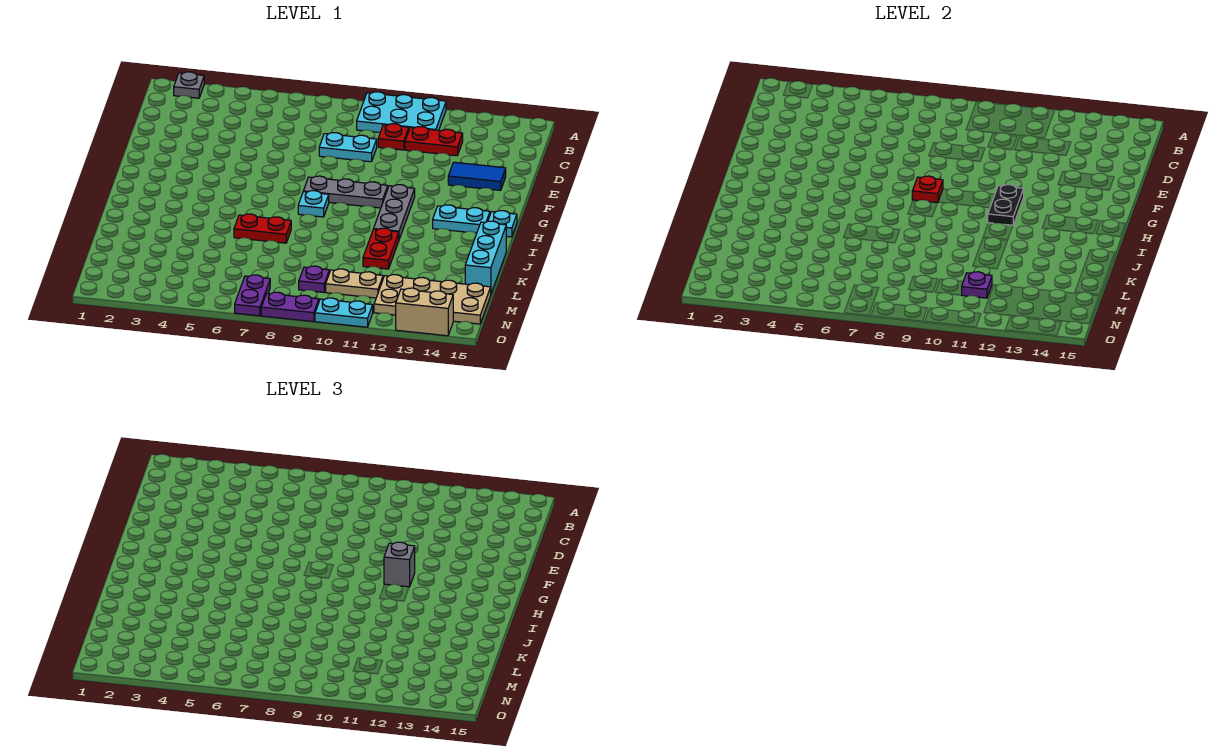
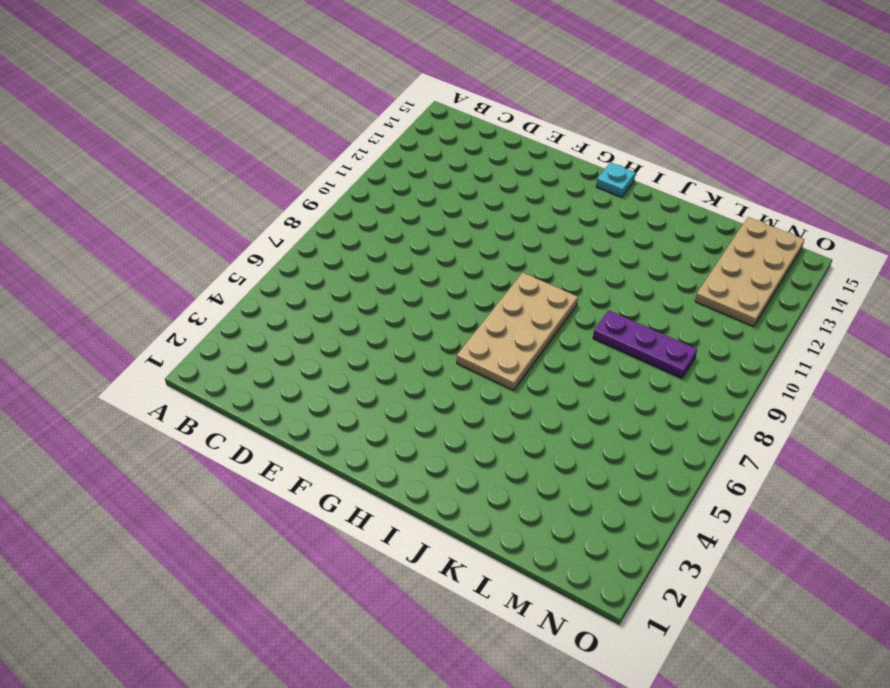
tan 2x4 plate [457,273,578,390] -> cyan 1x1 plate [298,191,329,217]
purple 1x3 plate [593,310,697,378] -> purple 1x1 plate [299,266,329,292]
none -> grey 1x1 plate [174,72,204,98]
none -> cyan 2x3 plate [357,92,446,132]
none -> red 1x1 plate [378,124,409,150]

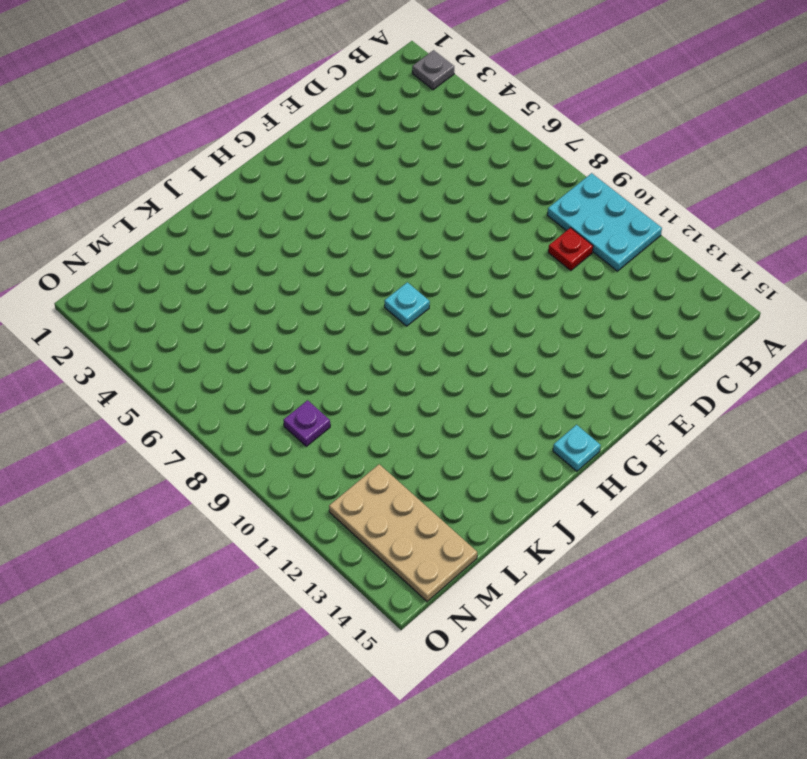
none -> red 1x2 plate [405,127,463,156]
none -> cyan 1x2 plate [319,133,377,162]
none -> blue 1x2 tile [448,162,506,190]

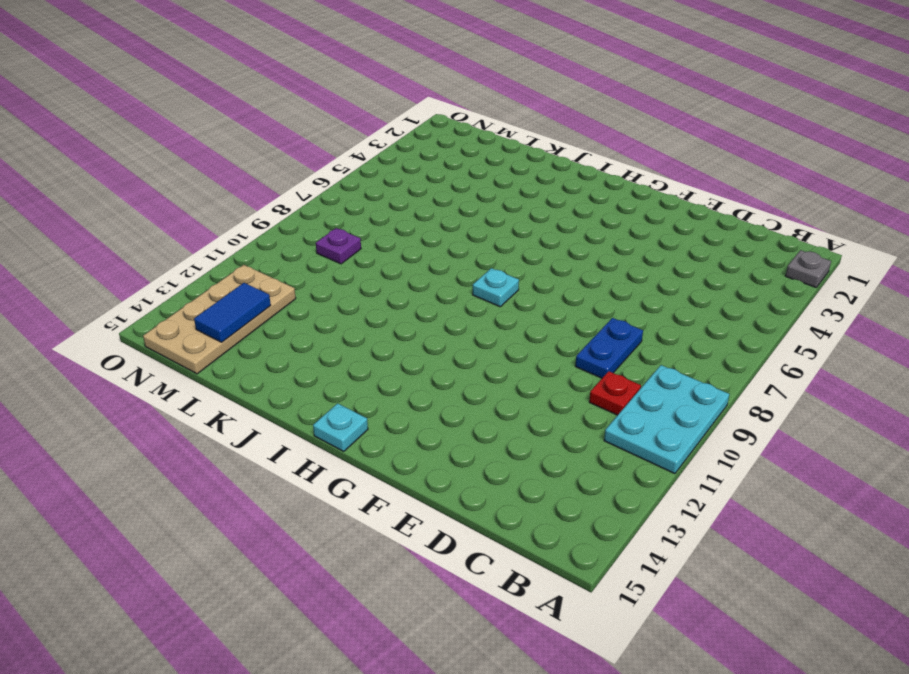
blue 1x2 plate [575,318,643,378] -> cyan 1x2 plate [319,133,377,162]
blue 1x2 tile [194,283,271,342] -> blue 1x2 tile moved to [448,162,506,190]
none -> red 1x2 plate [405,127,463,156]
none -> grey 1x3 plate [303,176,388,208]
none -> grey 1x3 plate [374,185,415,239]

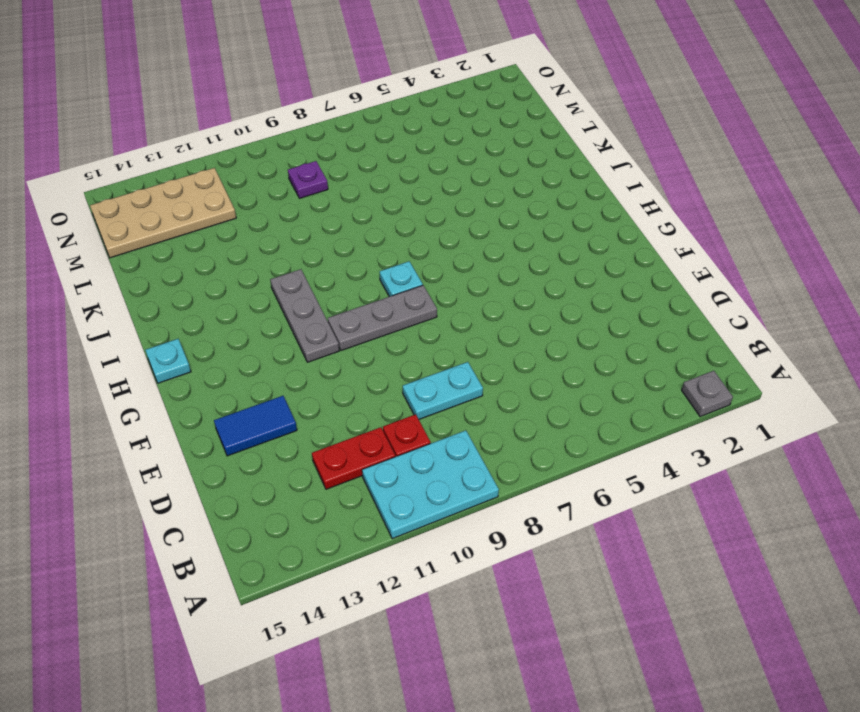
none -> cyan 1x2 plate [433,205,490,233]
none -> red 1x2 plate [234,214,291,243]
none -> red 1x2 plate [363,228,399,269]

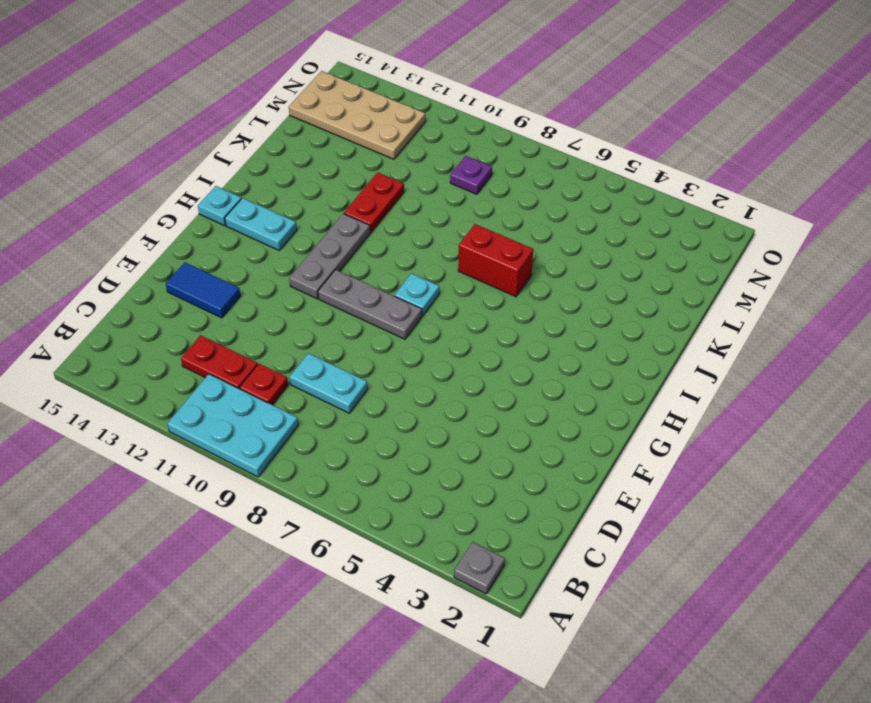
red 1x2 brick [458,224,533,297] -> red 1x2 plate [234,214,291,243]
none -> cyan 1x3 brick [465,221,506,293]
none -> tan 1x2 plate [326,269,383,298]
none -> purple 1x2 plate [235,275,270,316]

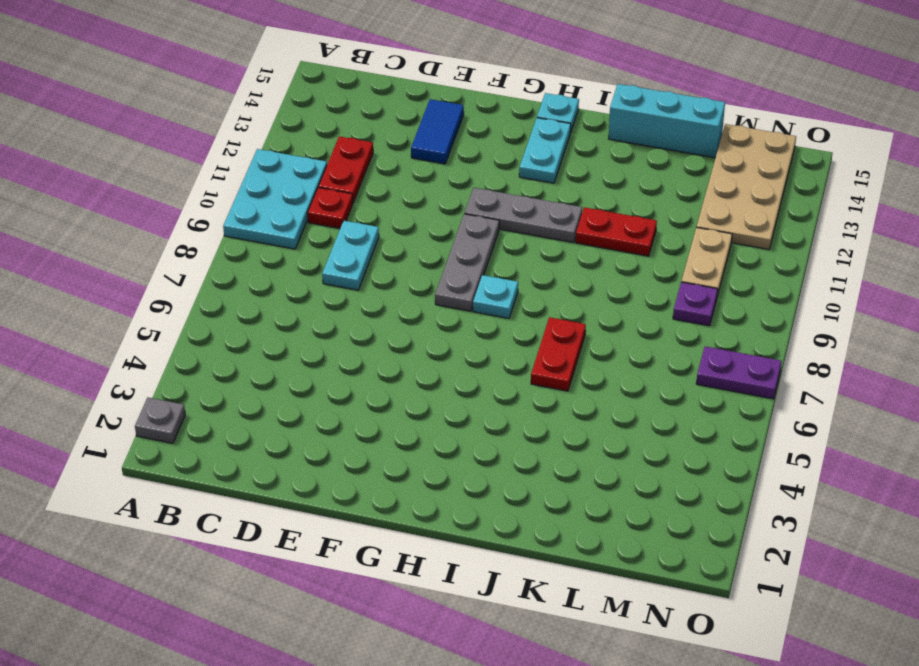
none -> purple 1x2 plate [261,292,319,322]
none -> cyan 1x2 plate [315,298,373,327]
none -> tan 1x2 brick [396,288,453,336]

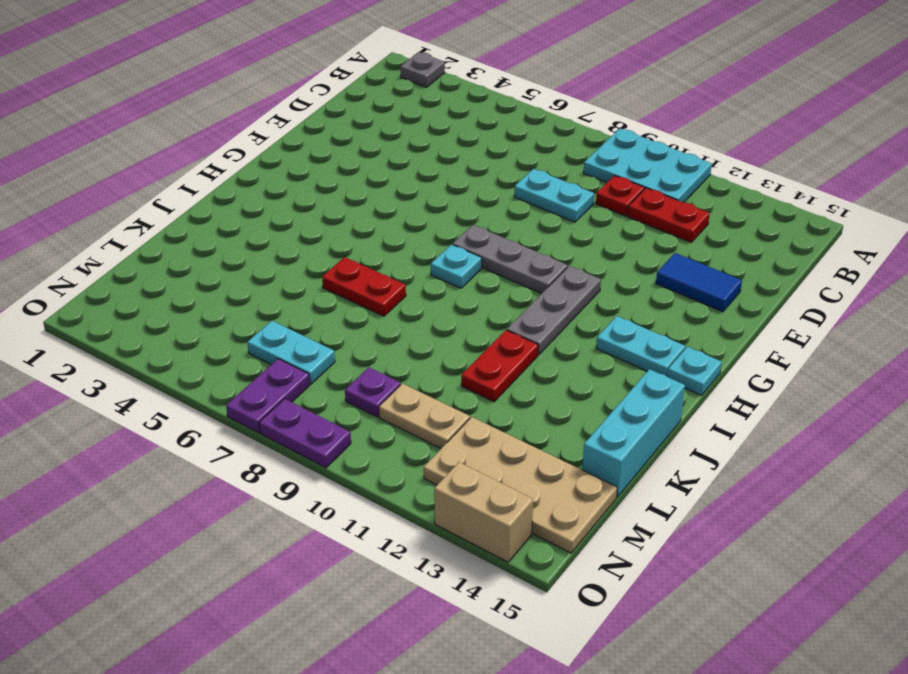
cyan 1x2 plate [247,321,335,384] -> cyan 1x2 plate moved to [315,298,373,327]
none -> red 1x1 plate [912,176,943,203]
none -> black 1x2 plate [988,185,1024,225]
none -> purple 1x1 plate [962,272,992,298]

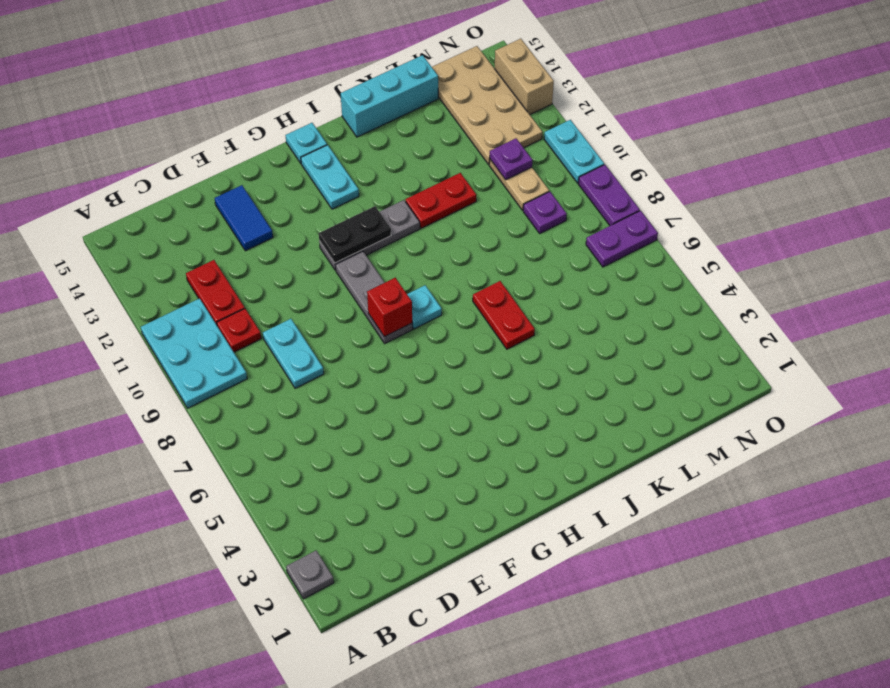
red 1x1 brick [367,277,412,337] -> red 1x1 plate [912,176,943,203]
none -> grey 1x1 brick [384,542,415,587]

